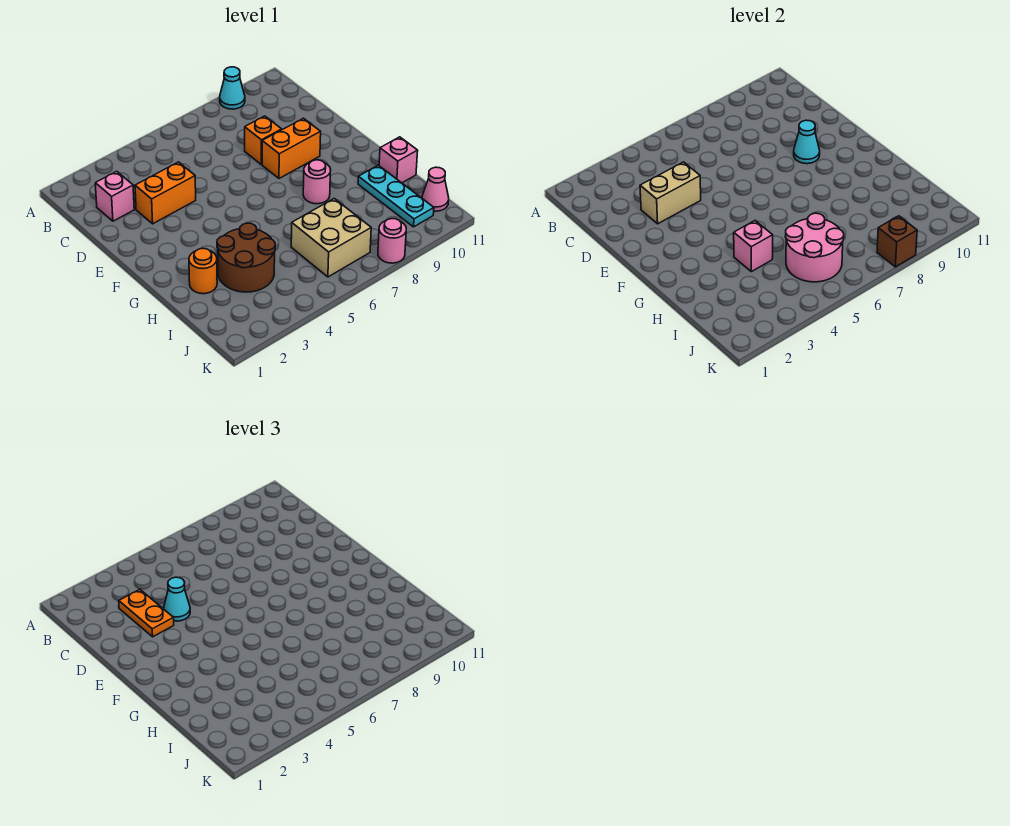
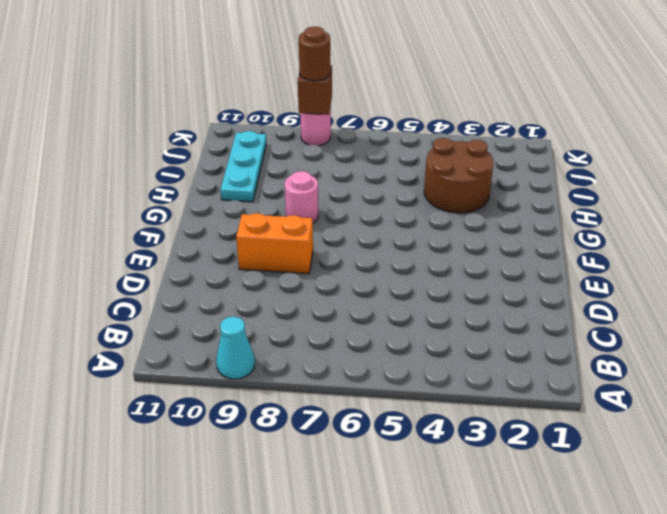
brown 1x1 round brick [299,26,330,81] -> none
none -> pink 1x1 brick [95,171,134,221]
none -> orange 1x2 brick [135,162,196,224]
none -> orange 1x1 brick [245,116,282,164]

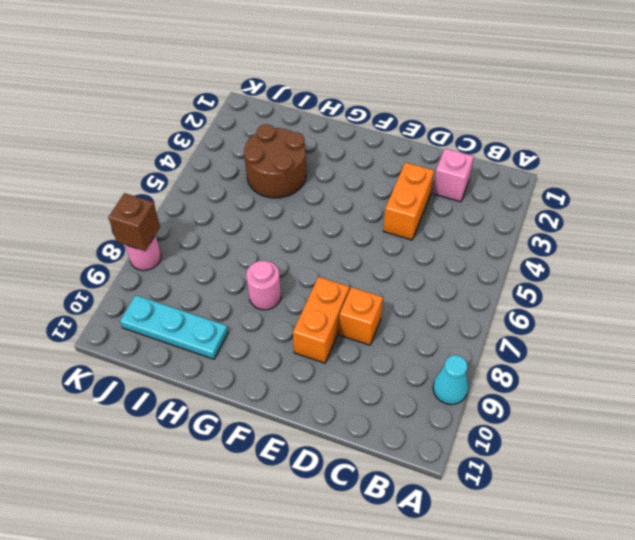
none -> orange 1x1 round brick [189,248,217,294]
none -> pink 1x1 brick [379,137,418,183]
none -> tan 2x2 brick [291,199,371,277]

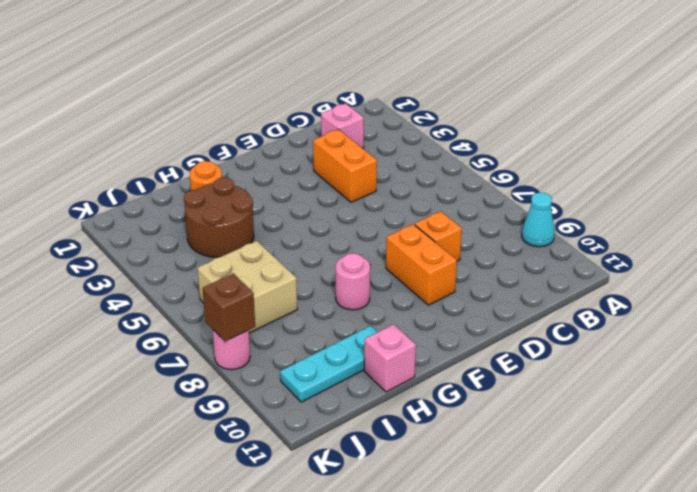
none -> pink 1x1 cone [422,167,449,211]
none -> tan 1x2 brick [640,162,701,224]
none -> cyan 1x1 cone [794,120,820,164]

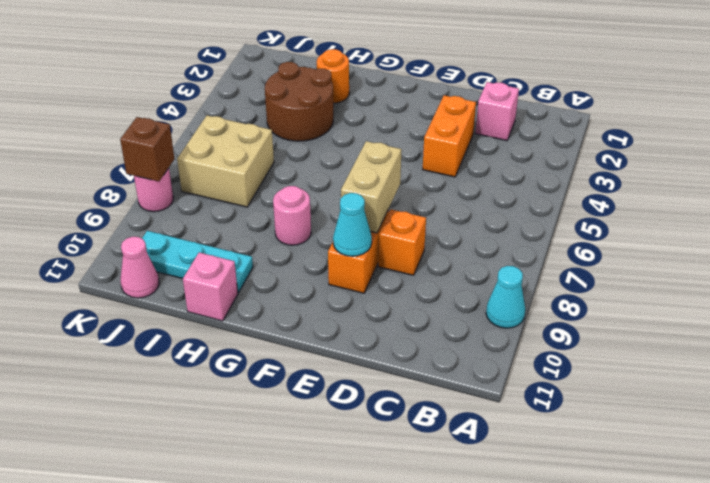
tan 1x2 brick [341,141,402,233] -> tan 1x2 brick moved to [640,162,701,224]
none -> pink 1x1 brick [734,221,773,272]
none -> pink 2x2 round brick [785,213,844,282]
none -> orange 1x2 plate [119,589,174,637]

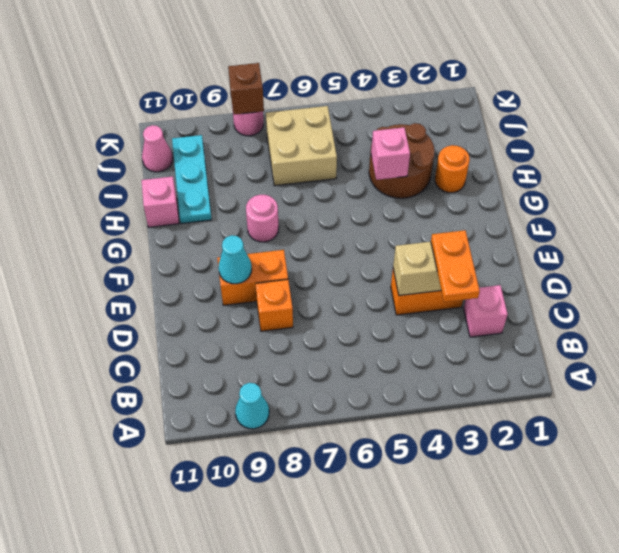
none -> pink 2x2 round brick [785,213,844,282]
none -> cyan 1x1 cone [164,577,190,621]

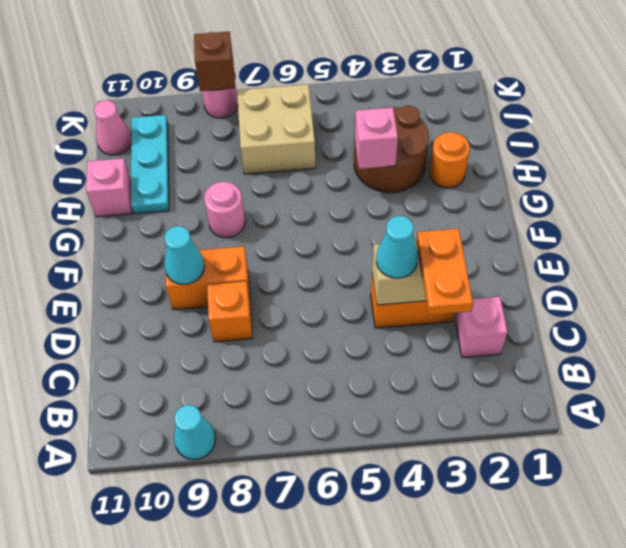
none -> pink 2x2 round brick [785,213,844,282]

